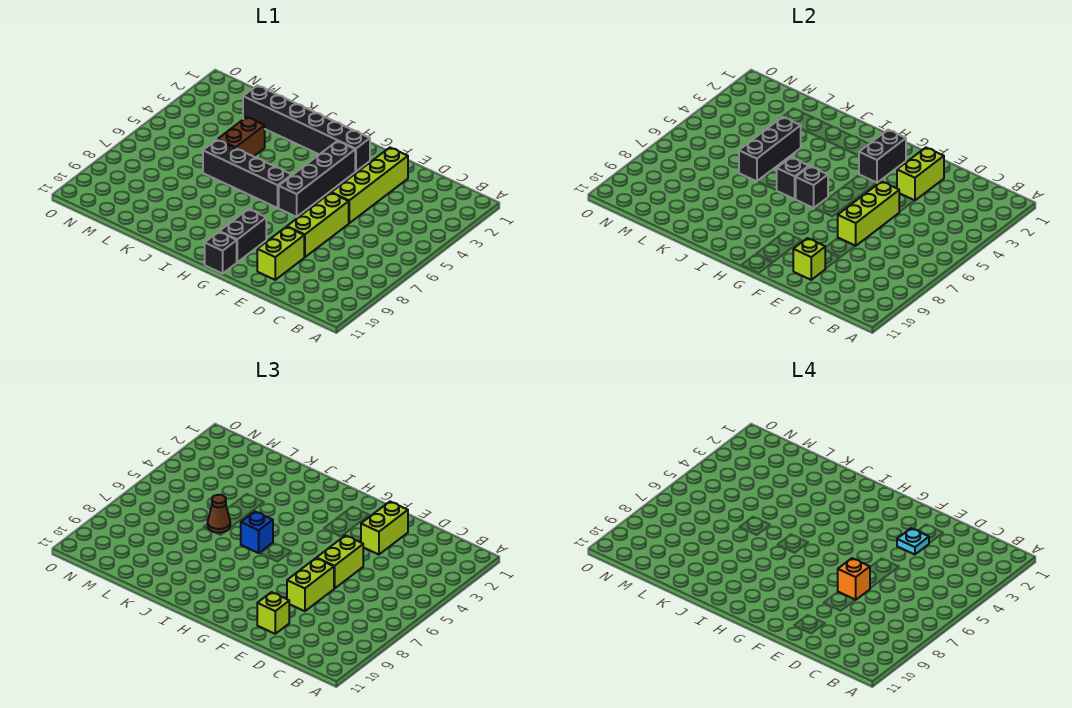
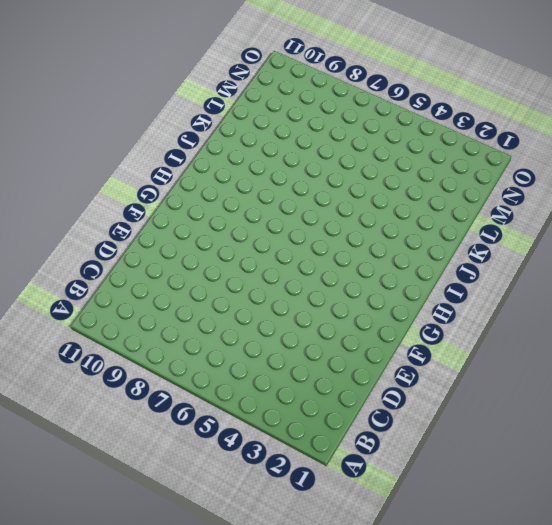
none -> lime 1x4 brick [331,148,408,223]
none -> lime 1x3 brick [287,193,349,257]
none -> lime 1x2 brick [257,227,304,280]

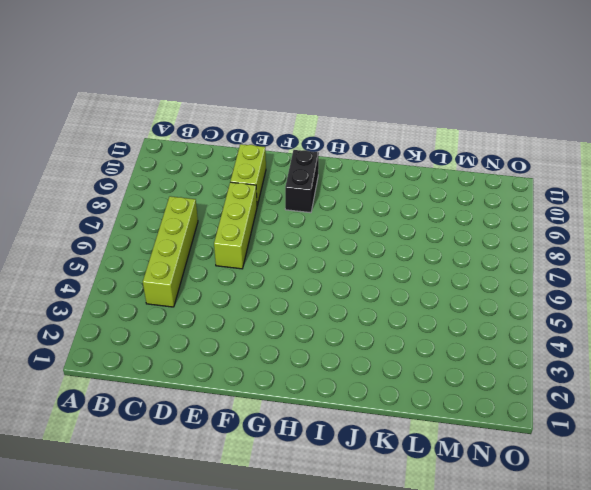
lime 1x4 brick [143,196,198,307] -> lime 1x4 brick moved to [331,148,408,223]
none -> black 1x6 brick [243,85,370,172]
none -> black 1x4 brick [279,141,355,217]
none -> black 1x1 brick [205,232,237,274]

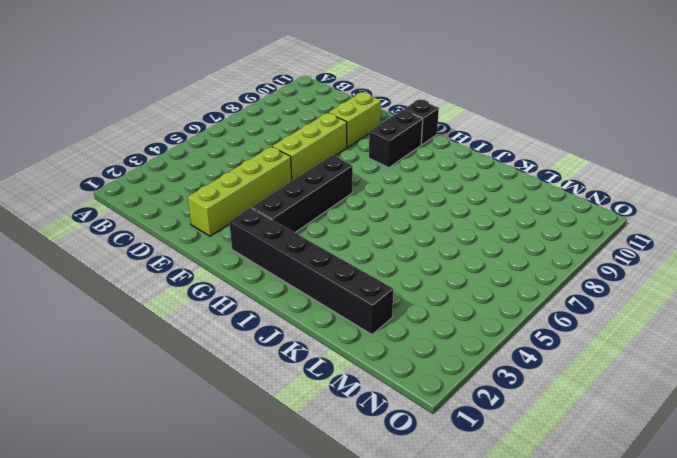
none -> black 1x4 brick [203,140,292,208]
none -> brown 1x2 brick [218,117,265,157]
none -> lime 1x2 brick [897,148,944,201]

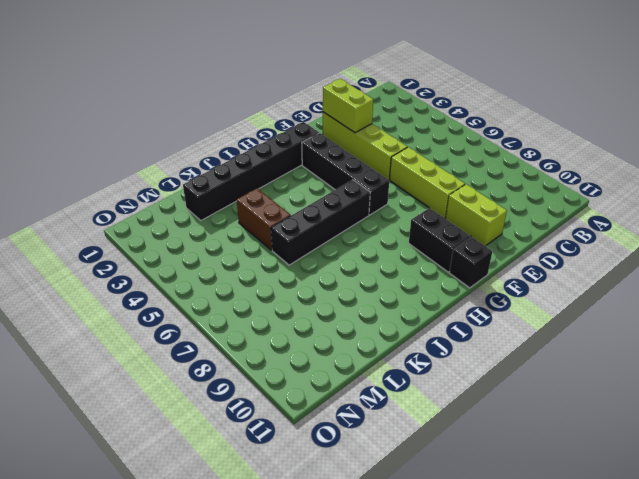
none -> lime 1x3 brick [838,182,899,246]
none -> lime 1x1 brick [793,238,825,280]
none -> black 1x2 brick [859,130,906,183]

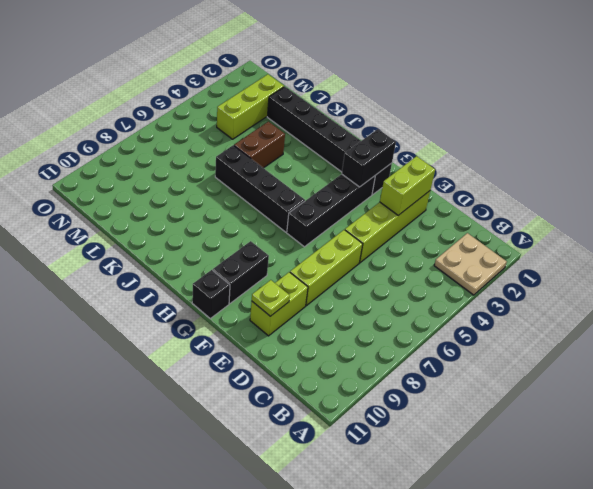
tan 2x2 plate [434,233,507,295] -> none
lime 1x1 plate [252,280,290,316] -> lime 1x1 brick [793,238,825,280]
lime 1x3 brick [217,74,284,139] -> lime 1x3 brick moved to [838,182,899,246]
none -> black 1x1 brick [796,166,828,208]
none -> black 1x1 brick [777,157,809,199]
none -> black 1x3 brick [739,117,801,181]

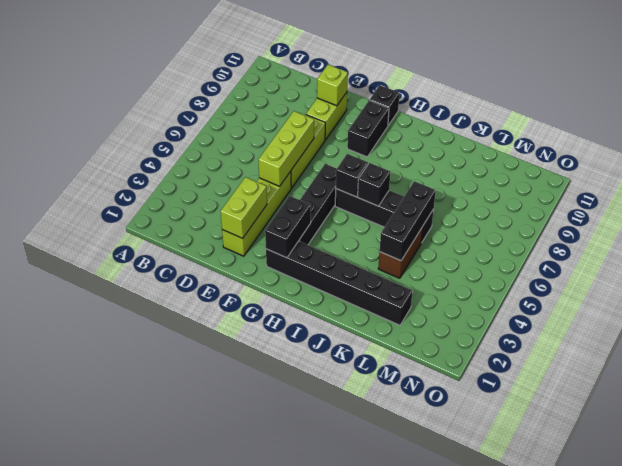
none -> lime 1x2 brick [361,502,408,555]
none -> lime 1x2 brick [317,536,363,589]
none -> lime 1x2 brick [287,558,334,611]

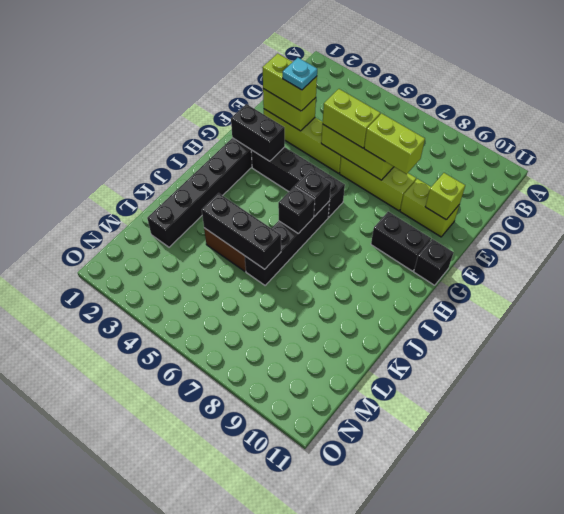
none -> lime 1x1 brick [257,592,289,634]
none -> blue 1x1 brick [241,511,273,553]
none -> brown 1x1 cone [208,495,230,533]

